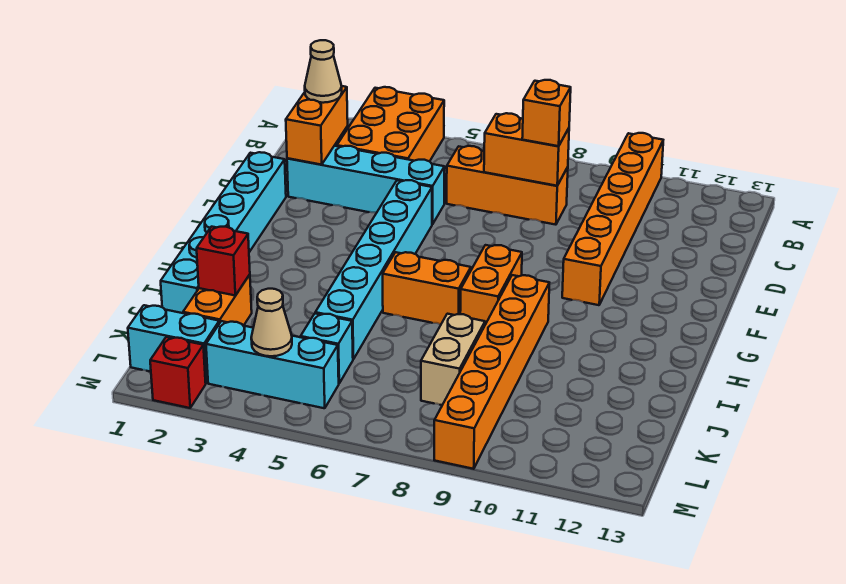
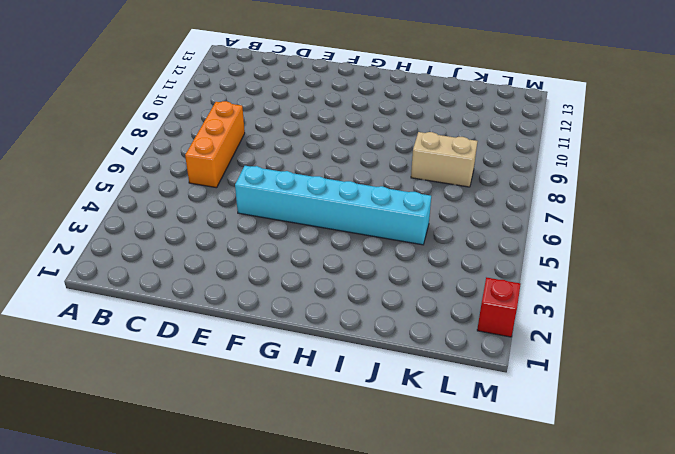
none -> orange 2x3 brick [337,87,444,161]
none -> orange 1x6 brick [562,133,663,305]
none -> cyan 1x4 brick [287,146,445,224]

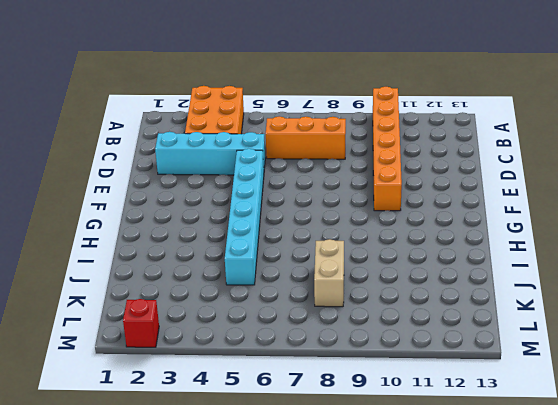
none -> cyan 1x6 brick [161,152,286,313]
none -> orange 1x2 brick [460,245,522,325]
none -> orange 1x2 brick [383,252,471,324]

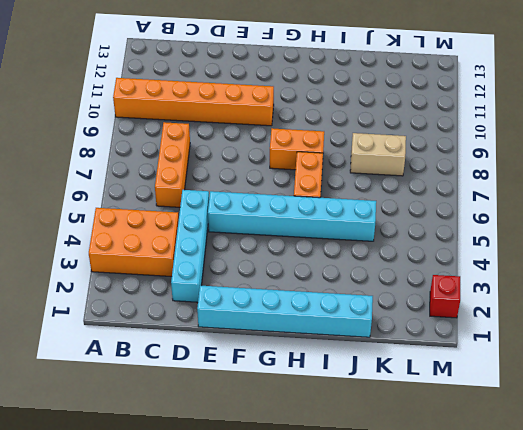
none -> orange 1x6 brick [434,275,549,469]
none -> orange 1x2 brick [183,275,252,326]
none -> cyan 1x1 brick [301,314,353,383]

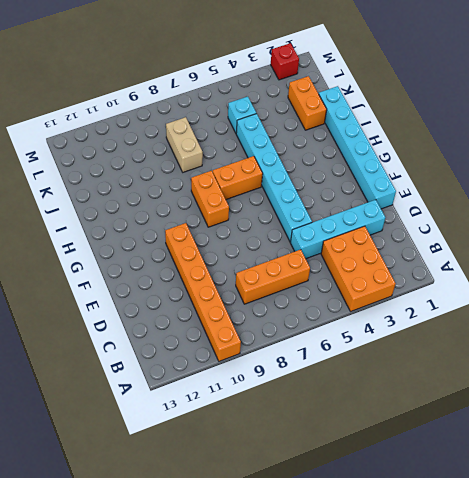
none -> orange 1x6 brick [434,275,549,469]
none -> cyan 1x2 brick [128,305,219,383]
none -> cyan 1x3 brick [206,321,339,408]

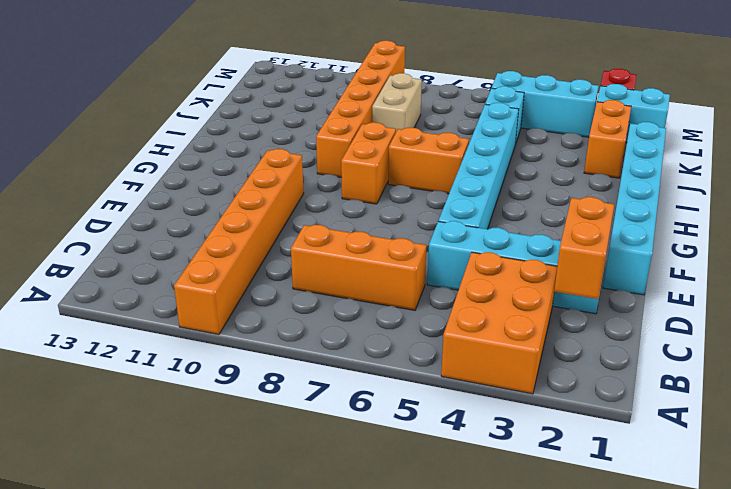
none -> orange 1x2 brick [484,113,569,186]
none -> red 1x1 brick [197,227,250,295]
none -> tan 1x1 cone [251,289,292,356]

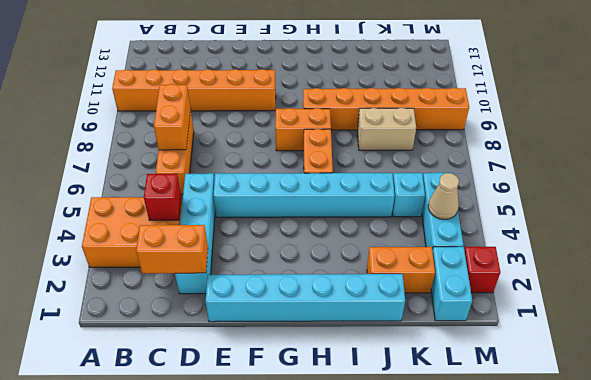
red 1x1 brick [144,174,181,220] -> red 1x1 brick moved to [197,227,250,295]
none -> tan 1x1 cone [305,40,342,103]
none -> orange 1x1 brick [522,80,571,146]

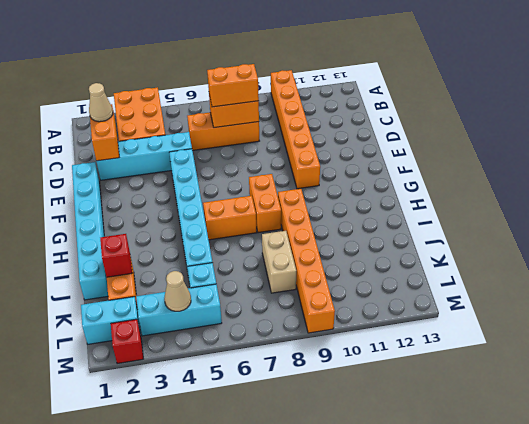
orange 1x2 brick [207,64,259,107] -> orange 1x1 brick [522,80,571,146]

